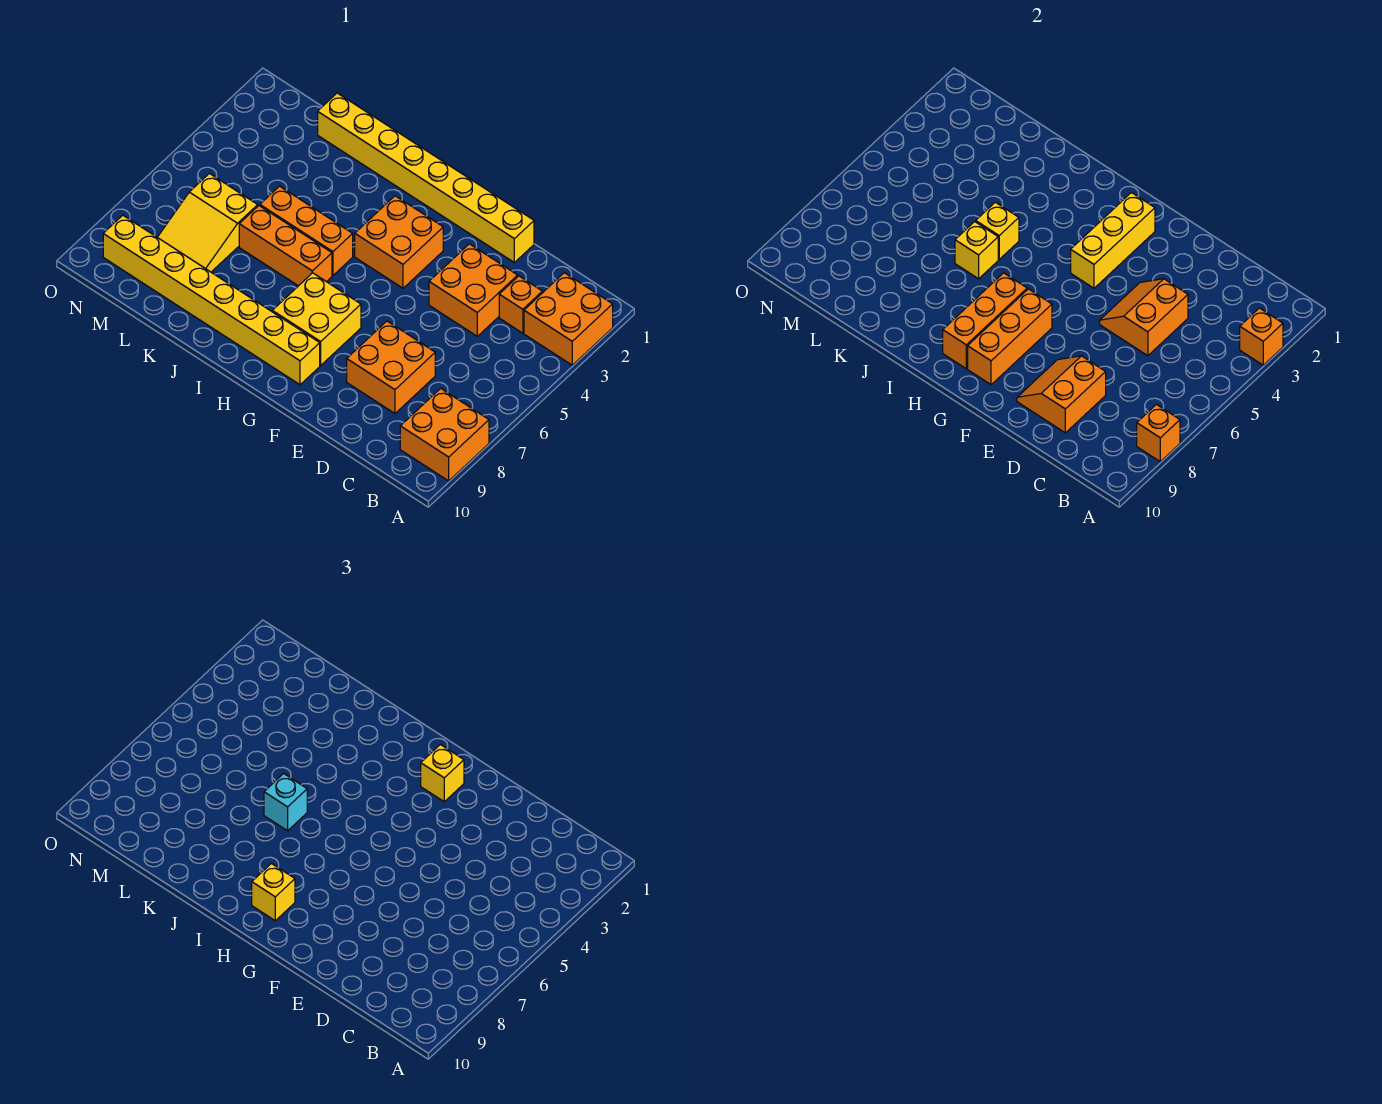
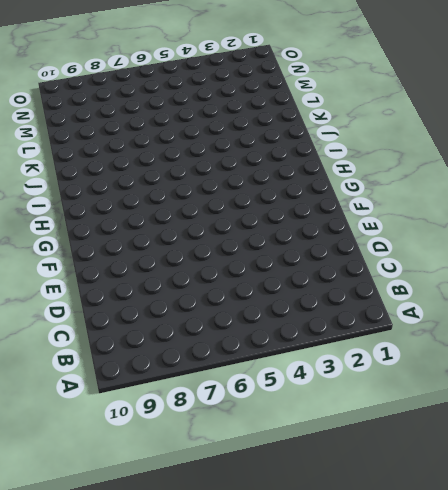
none -> orange 2x2 brick [524,273,613,365]
none -> orange 2x2 brick [400,388,489,481]
none -> orange 1x1 brick [499,276,542,333]

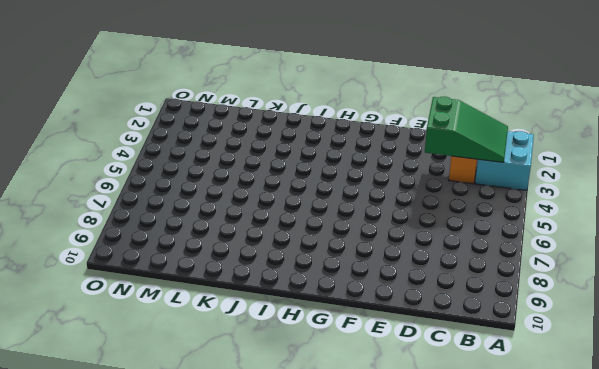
cyan 2x2 brick [475,131,534,190] -> orange 2x2 brick [524,273,613,365]
green 2x3 slope [425,97,508,162] -> none
none -> orange 2x2 brick [400,388,489,481]
none -> orange 2x2 brick [429,244,518,336]
none -> orange 2x2 brick [347,321,435,413]

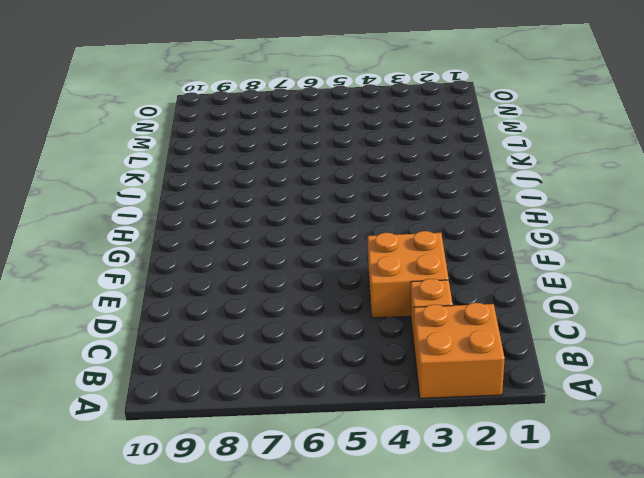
none -> orange 2x2 brick [400,388,489,481]
none -> orange 2x2 brick [347,321,435,413]
none -> yellow 1x8 brick [318,93,534,262]

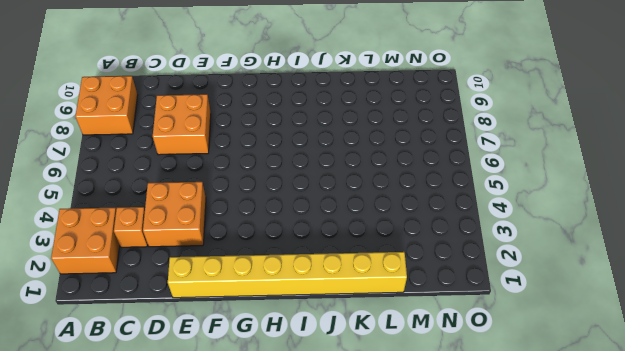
none -> orange 2x2 brick [355,196,443,288]
none -> yellow 2x2 brick [272,273,361,365]
none -> yellow 1x8 brick [103,215,320,385]

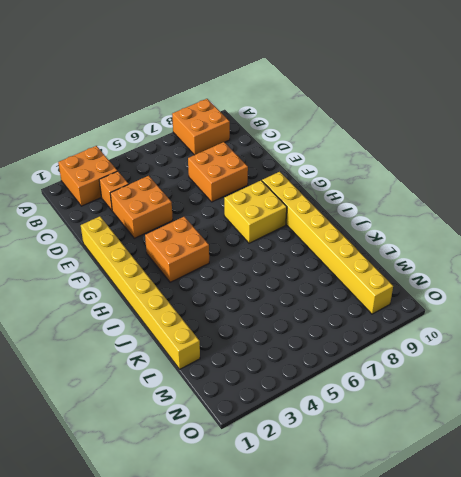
none -> orange 1x3 brick [260,186,353,275]
none -> orange 1x3 brick [239,206,332,286]
none -> yellow 2x3 slope [157,173,258,272]

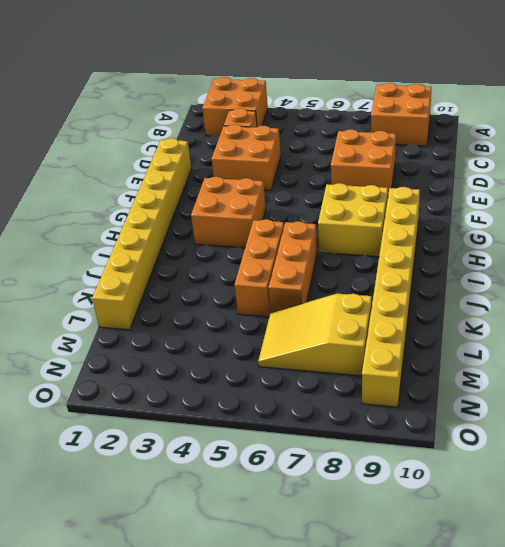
yellow 2x3 slope [258,294,372,376] -> yellow 2x3 slope turned to [157,173,258,272]
none -> orange 1x1 brick [1240,308,1283,365]
none -> orange 1x1 brick [1137,405,1180,462]
none -> orange 2x2 slope [1100,279,1188,356]

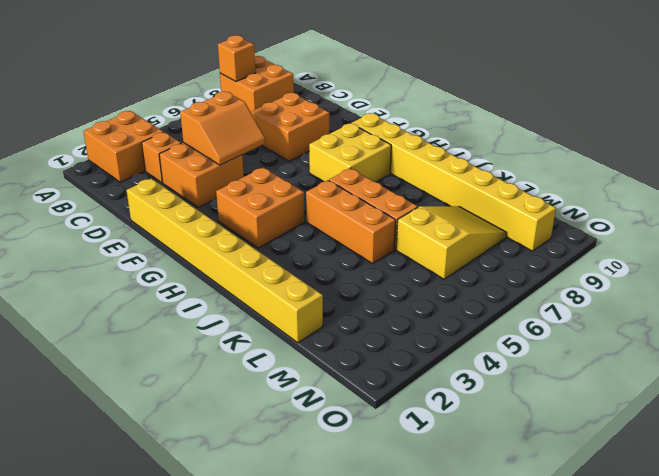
none -> orange 1x1 brick [1240,308,1283,365]
none -> orange 2x2 slope [1017,356,1106,433]
none -> yellow 1x3 brick [1071,193,1155,288]

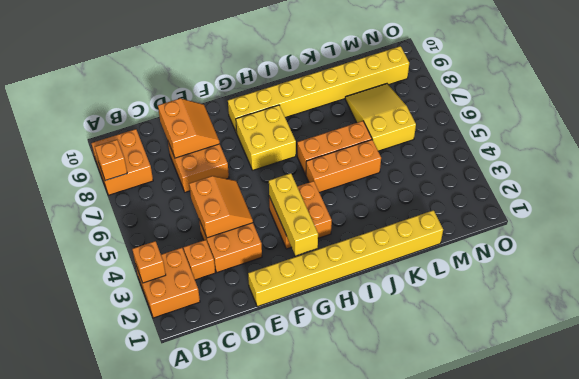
none -> orange 1x3 brick [968,289,1052,385]
none -> orange 1x3 brick [943,273,1027,369]
none -> yellow 1x1 brick [976,202,1019,259]

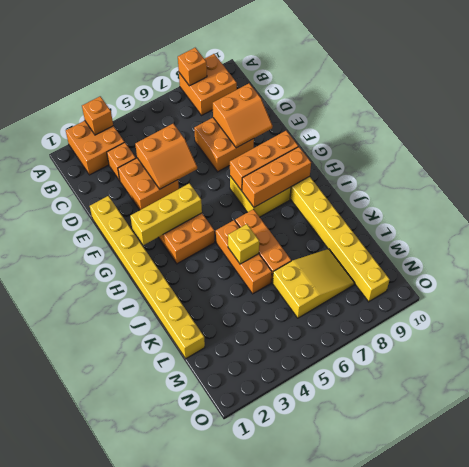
none -> yellow 1x1 brick [955,222,998,279]
none -> yellow 1x1 brick [421,745,464,802]
none -> yellow 1x1 brick [252,864,295,921]

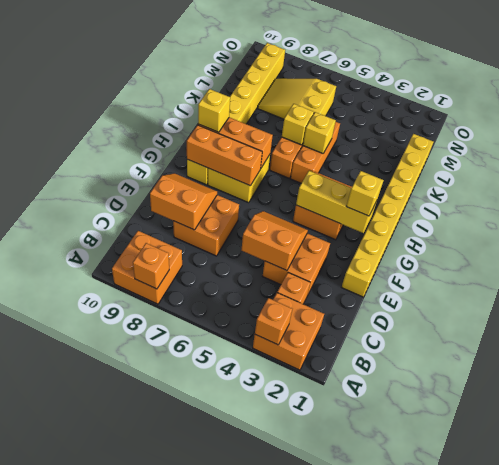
none -> cyan 1x1 brick [264,774,307,831]

